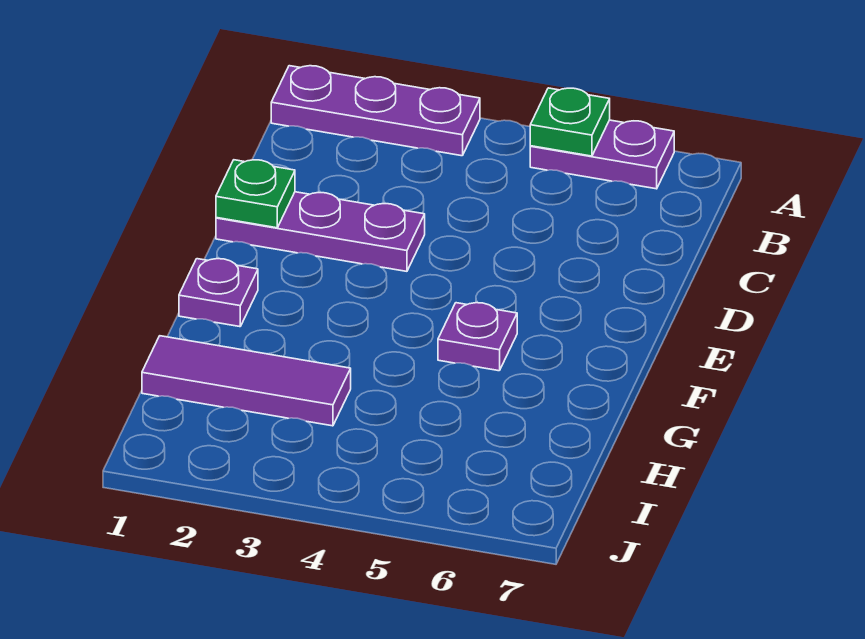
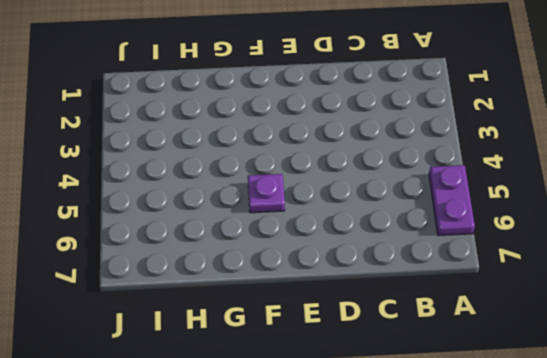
none -> purple 1x3 plate [271,66,480,156]
none -> purple 1x3 plate [216,192,425,271]

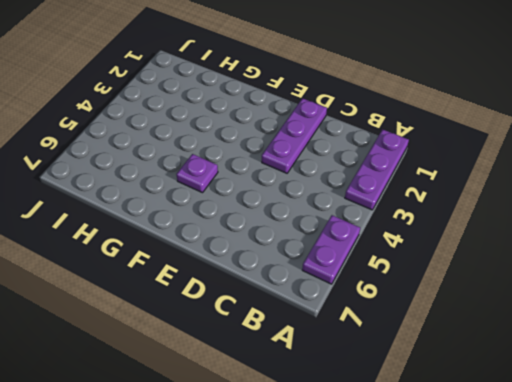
none -> purple 1x1 plate [179,259,258,327]
none -> purple 1x3 tile [142,336,351,426]

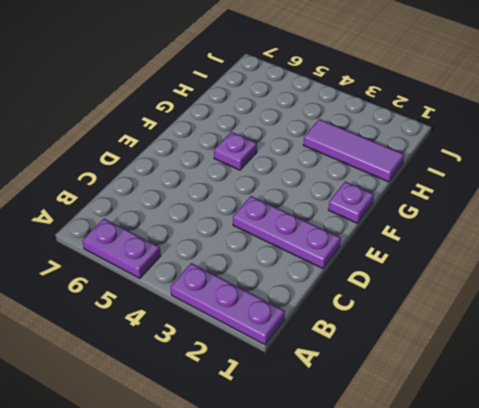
none -> green 1x1 plate [530,88,610,156]
none -> green 1x1 plate [216,160,295,228]

